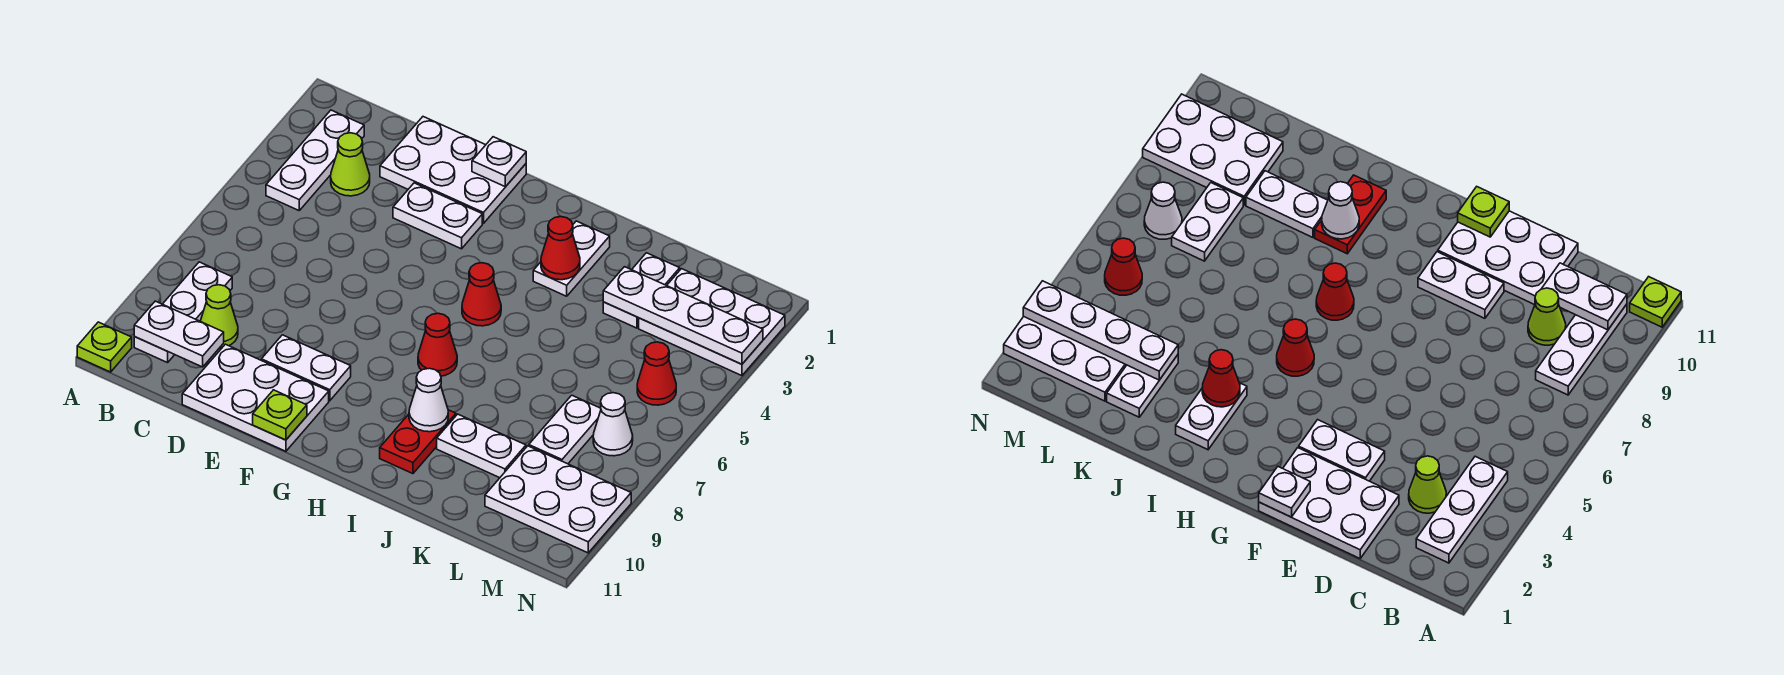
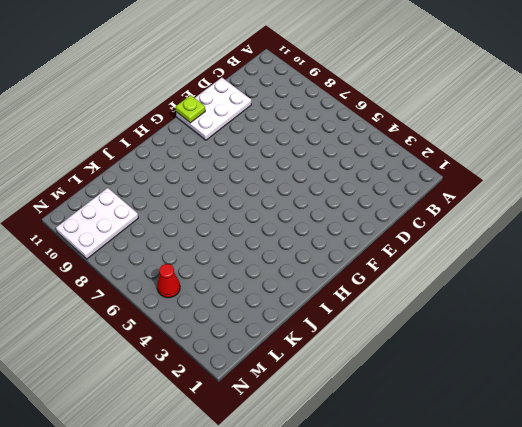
none -> lime 1x1 plate [77,322,132,372]
none -> white 1x3 plate [266,110,364,210]
none -> white 1x3 plate [134,262,232,363]

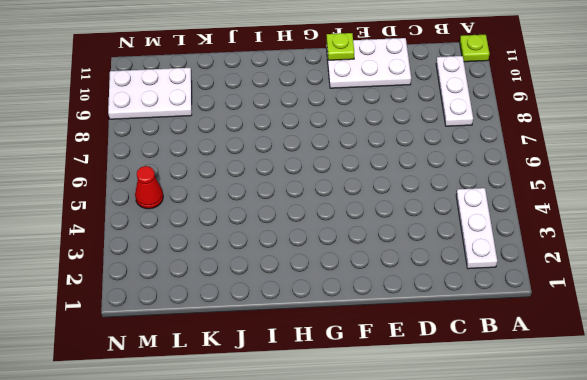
none -> lime 1x1 cone [331,133,370,196]
none -> lime 1x1 cone [200,285,238,348]
none -> white 2x3 plate [380,117,526,223]

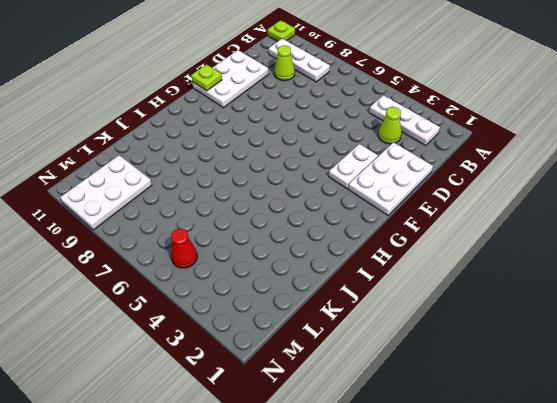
none -> white 1x2 plate [261,335,351,401]
none -> red 1x1 cone [462,263,501,326]
none -> red 1x1 cone [418,313,457,376]

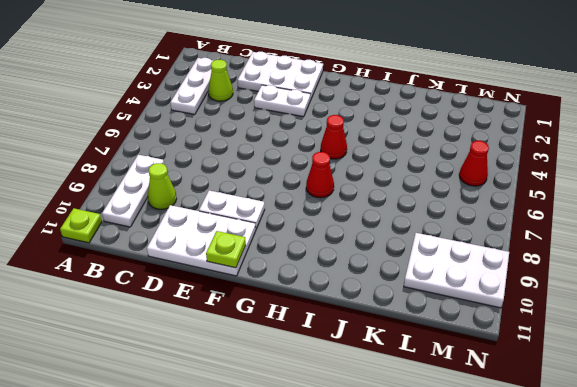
none -> white 1x2 plate [533,221,610,296]
none -> red 1x2 plate [380,410,456,474]
none -> white 1x2 plate [437,414,526,478]

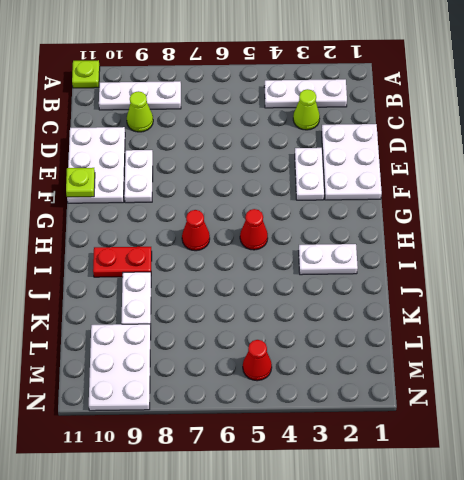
none -> white 1x2 plate [603,253,680,328]
none -> white 2x3 plate [639,269,785,376]
none -> white 1x2 plate [529,395,601,464]

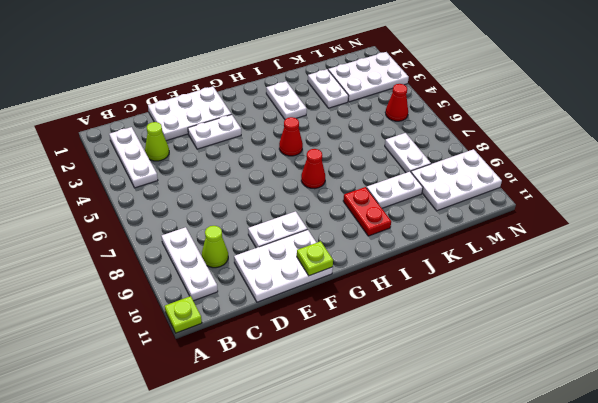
none -> white 1x1 cone [593,393,633,456]
none -> white 1x2 plate [134,301,224,367]
none -> white 1x1 plate [472,137,526,187]

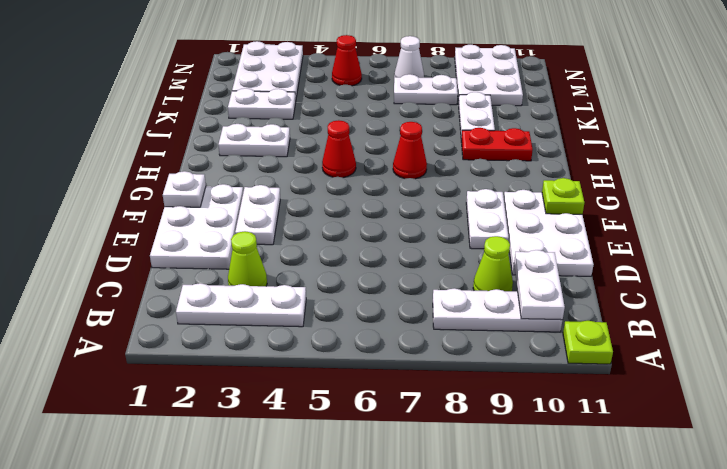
none -> red 1x1 cone [541,217,580,280]
none -> white 1x1 cone [409,368,448,432]
none -> white 1x4 plate [603,267,763,364]

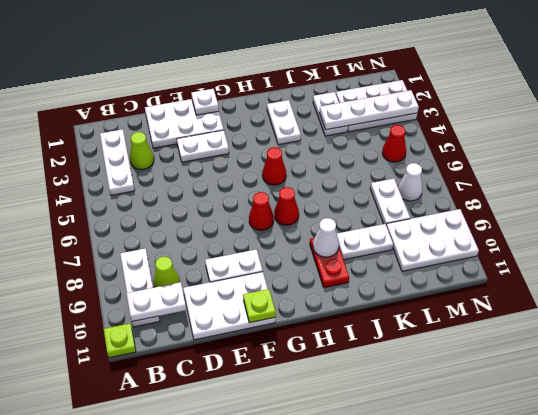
red 1x1 cone [249,192,274,230] -> red 1x1 cone moved to [541,217,580,280]

